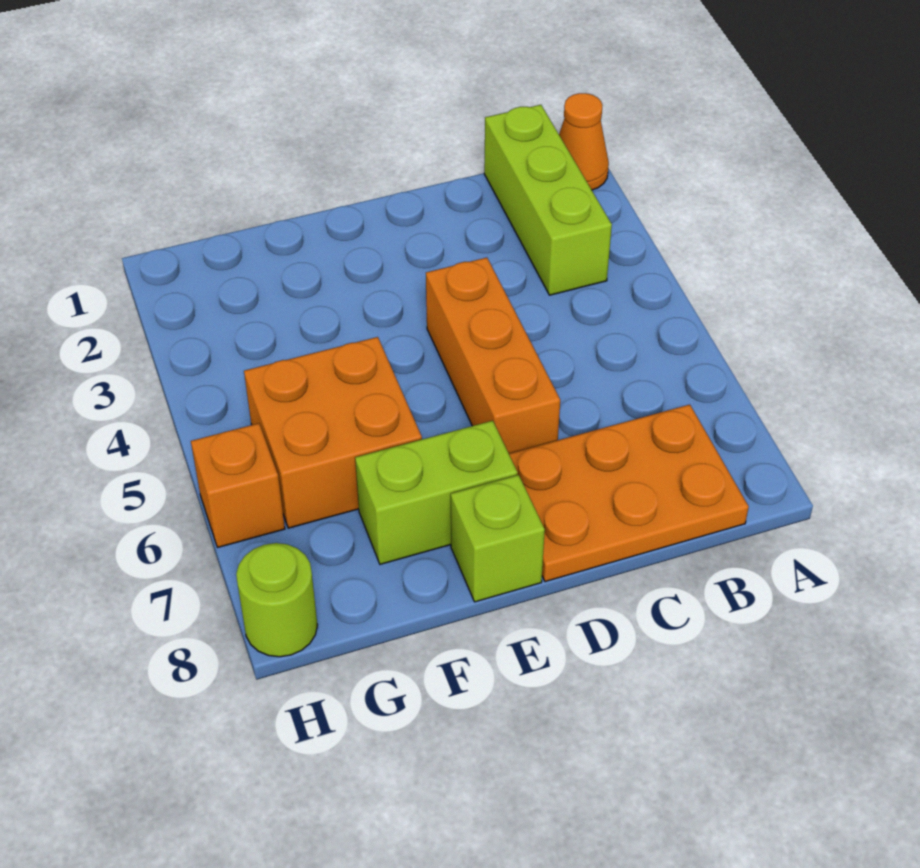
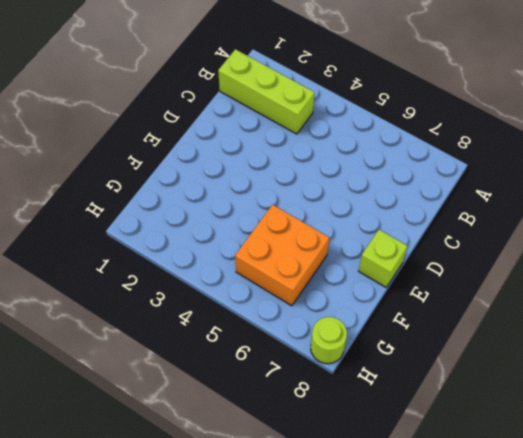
none -> orange 1x1 cone [559,93,609,190]
none -> orange 2x3 plate [509,405,749,582]

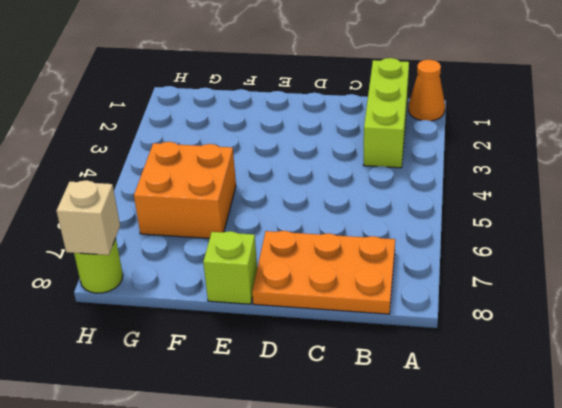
tan 1x1 brick [57,180,120,255] -> none
none -> orange 1x3 brick [426,258,560,453]
none -> lime 1x2 brick [355,421,518,564]

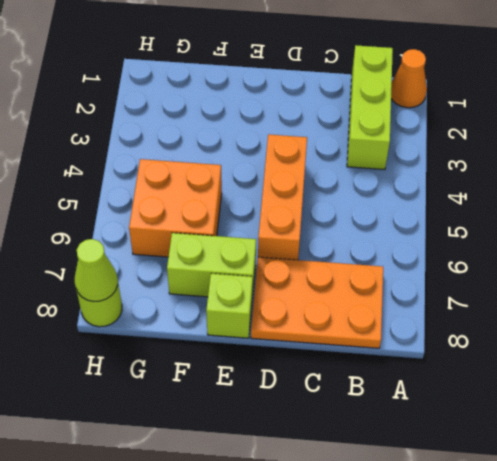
lime 1x1 cone [75,239,118,302] -> none
none -> orange 1x1 brick [191,423,285,547]

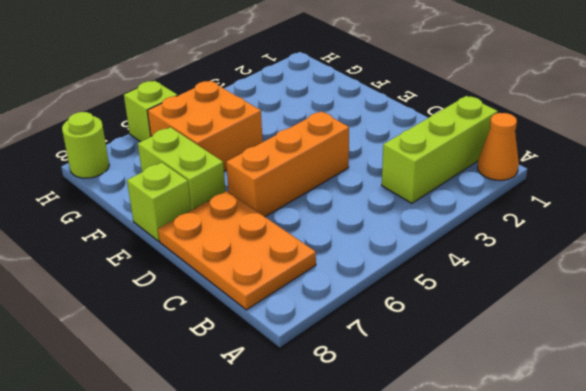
lime 1x1 brick [124,81,178,142] -> orange 1x1 brick [191,423,285,547]

